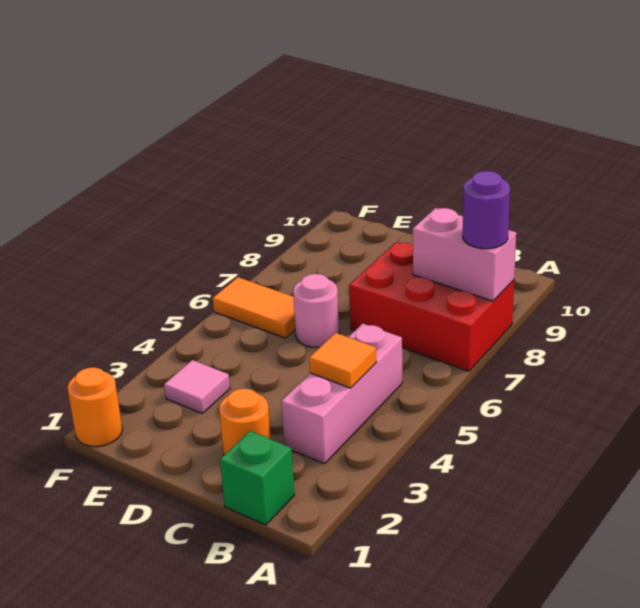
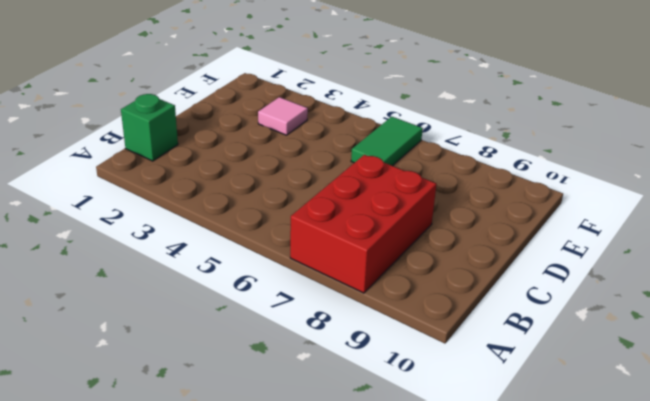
green 1x2 tile [351,117,423,166] -> orange 1x2 tile [213,277,295,338]
none -> pink 1x3 brick [281,324,402,464]
none -> orange 1x1 round brick [219,389,271,455]

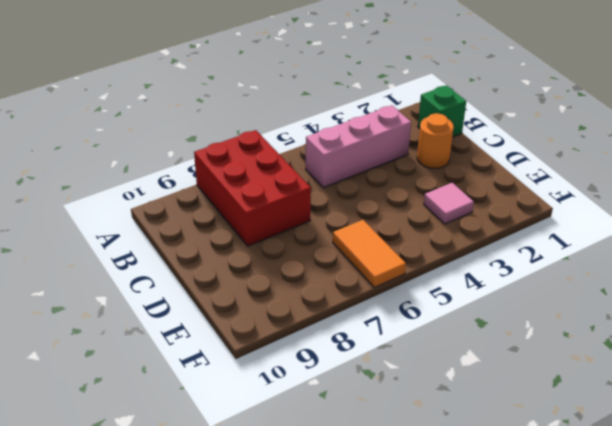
none -> pink 1x1 round brick [293,274,339,347]
none -> orange 1x1 round brick [67,367,122,447]

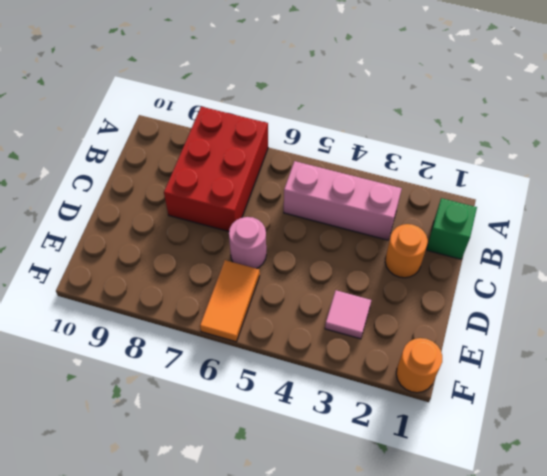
none -> pink 1x2 brick [413,208,516,301]
none -> orange 1x1 tile [309,333,376,388]

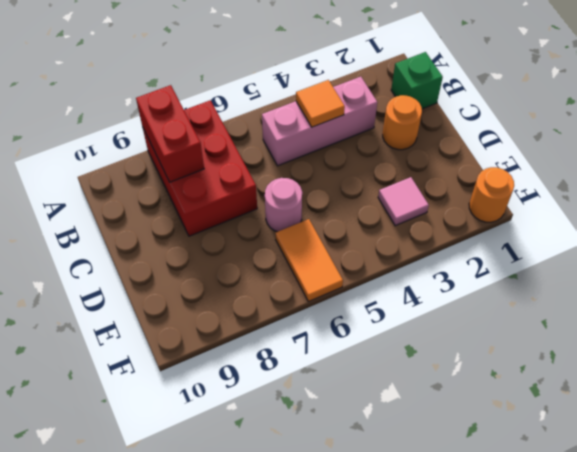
red 1x2 brick [136,85,204,182] -> pink 1x2 brick [413,208,516,301]
none -> purple 1x1 round brick [463,171,510,249]

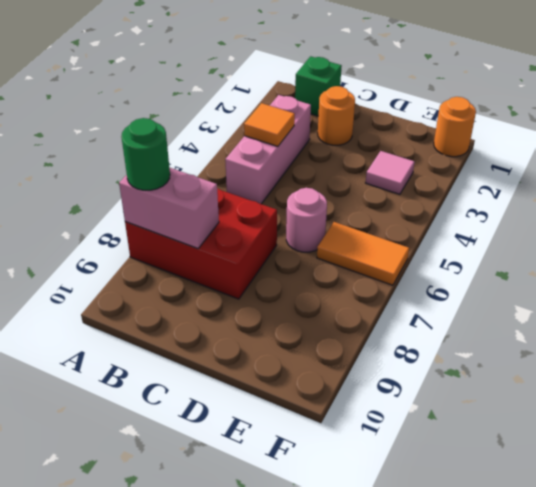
green 1x1 round brick [121,118,170,190] -> purple 1x1 round brick [463,171,510,249]

